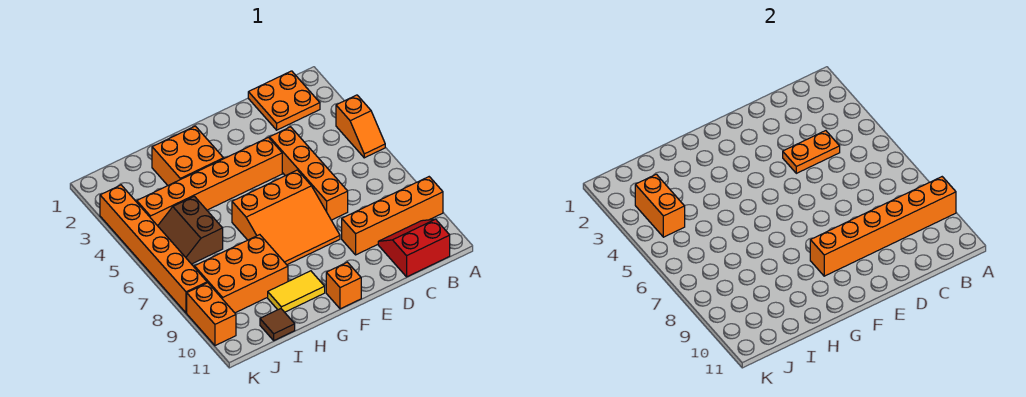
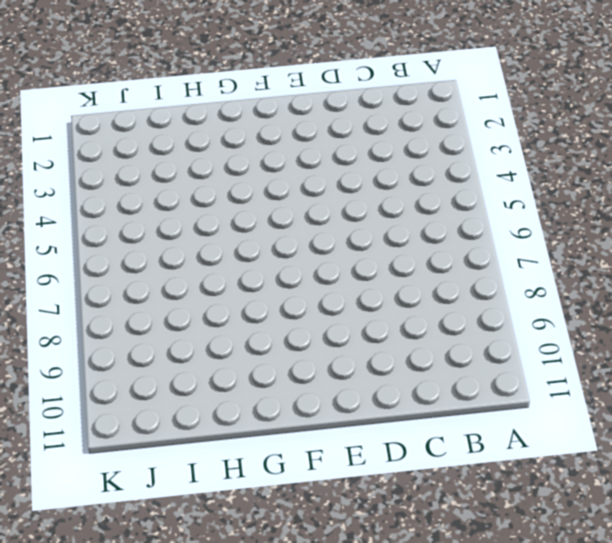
none -> orange 1x2 slope [336,95,385,158]
none -> orange 1x4 brick [342,177,443,255]
none -> orange 2x2 plate [248,71,320,130]

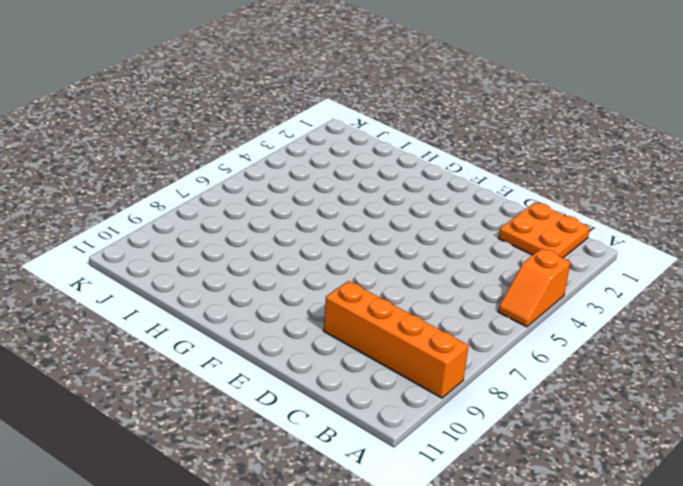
none -> red 2x2 slope [378,219,450,277]
none -> orange 1x4 brick [270,127,348,220]
none -> orange 1x6 brick [137,138,282,226]

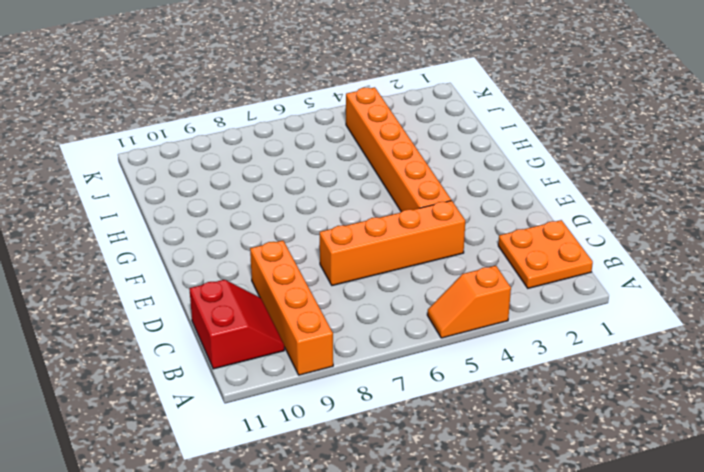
none -> orange 3x3 slope [232,170,340,265]
none -> orange 1x1 brick [326,262,361,309]
none -> orange 2x2 brick [152,126,224,185]

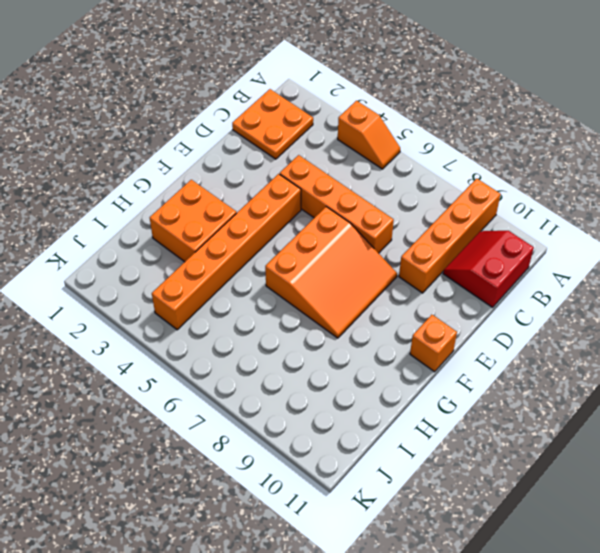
none -> yellow 1x2 tile [268,271,325,312]
none -> orange 2x3 brick [194,235,288,313]
none -> brown 2x2 slope [158,196,223,264]

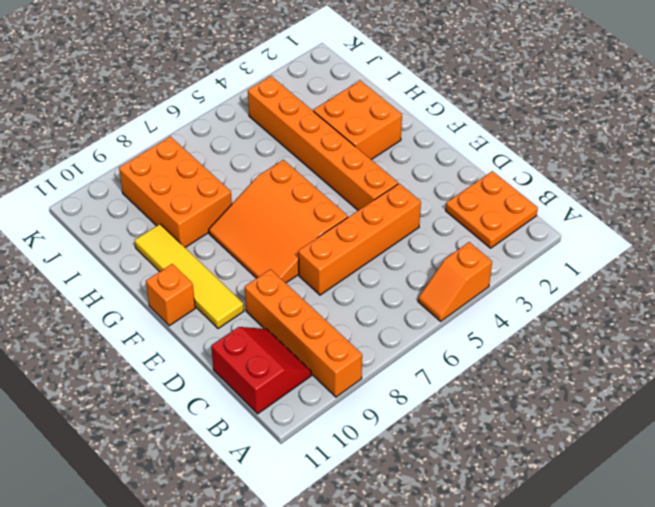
yellow 1x4 tile [135,224,244,329] -> yellow 1x2 tile [268,271,325,312]
none -> brown 2x2 slope [158,196,223,264]
none -> brown 1x1 tile [260,309,295,340]
none -> orange 1x6 brick [100,185,207,313]

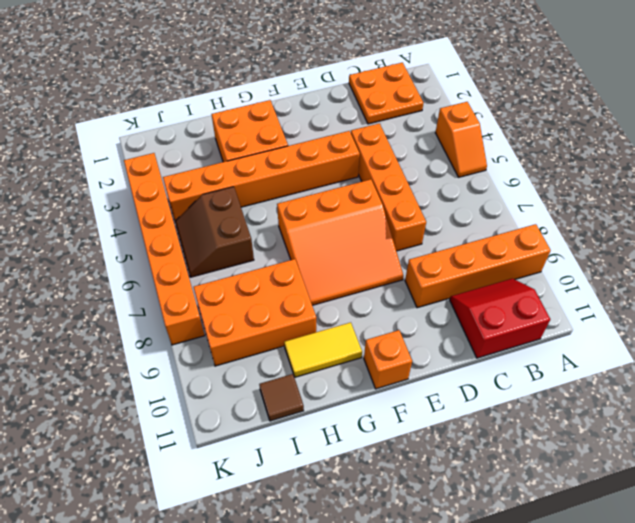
none -> orange 1x2 brick [187,283,236,346]
none -> orange 1x6 brick [810,177,956,276]
none -> orange 1x2 plate [783,131,840,173]

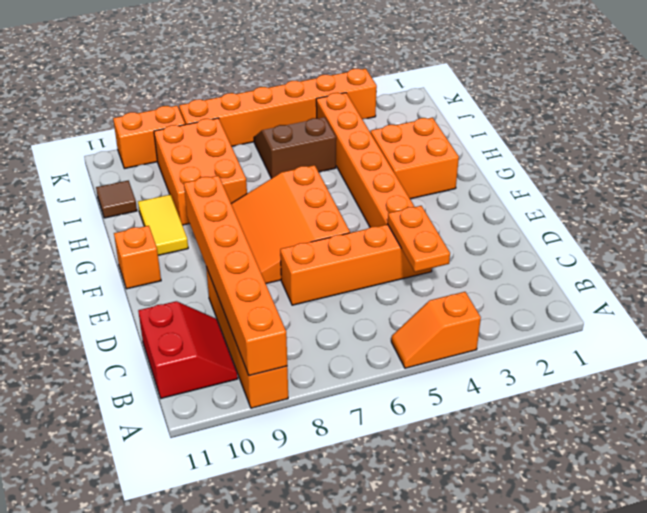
none -> orange 2x2 plate [248,71,320,130]
none -> orange 1x2 brick [635,174,685,237]

